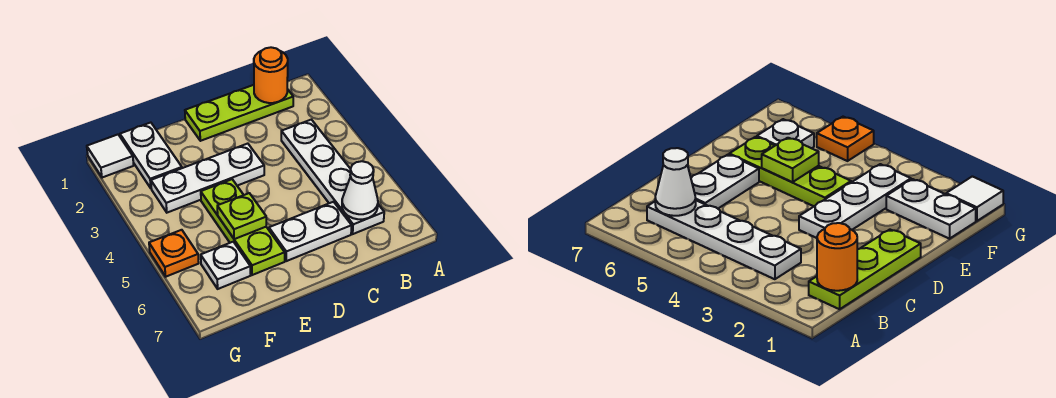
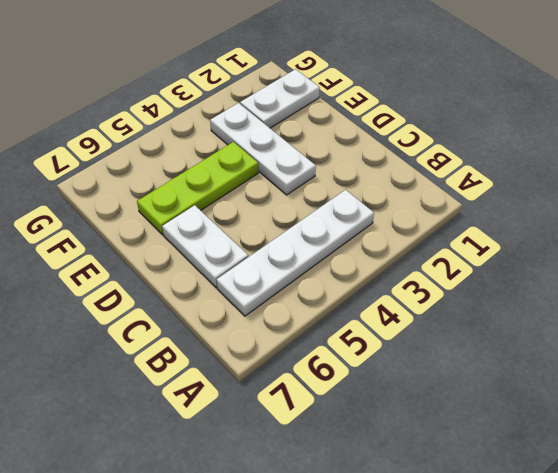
none -> lime 1x3 plate [185,85,293,141]
none -> white 1x1 plate [201,242,251,289]
none -> white 1x1 tile [87,135,134,178]

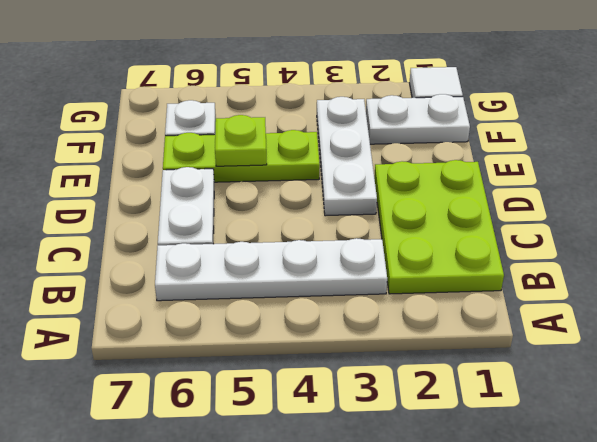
lime 2x3 plate [374,160,504,294] -> lime 1x3 plate [185,85,293,141]
none -> orange 1x1 plate [149,230,199,277]
none -> orange 1x1 round brick [254,47,288,103]
none -> white 1x1 cone [342,161,378,219]

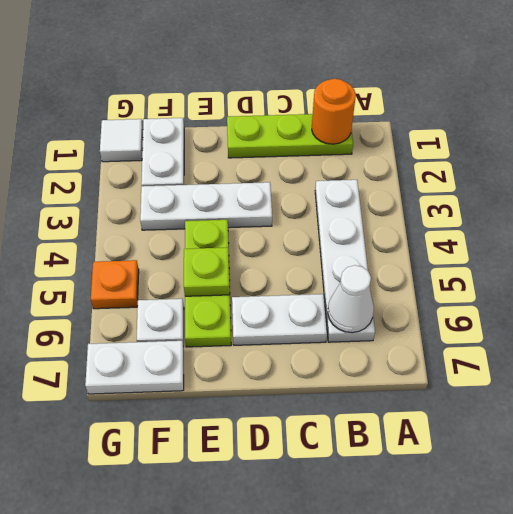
white 1x2 plate [85,341,184,394] -> none

